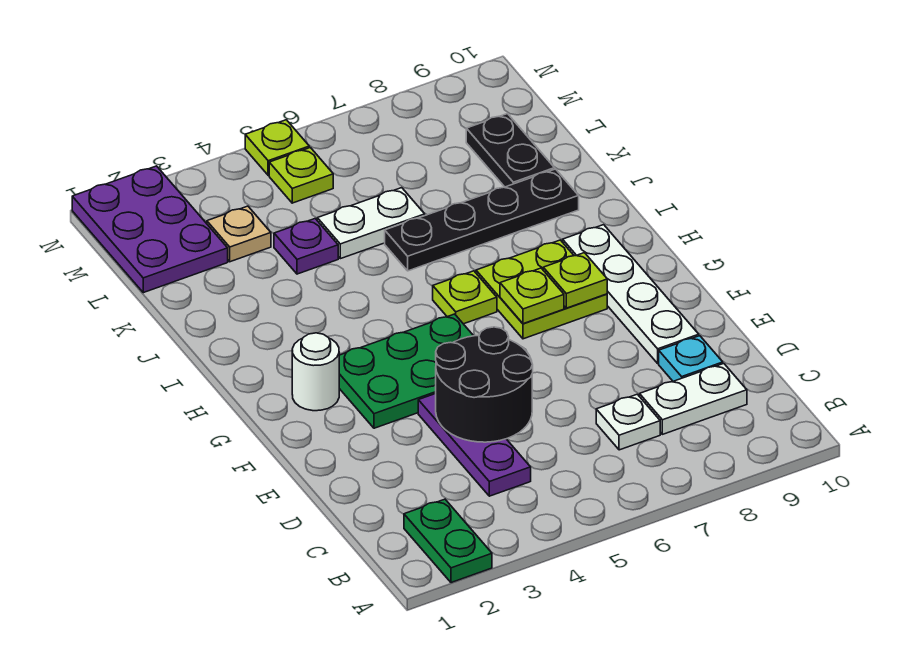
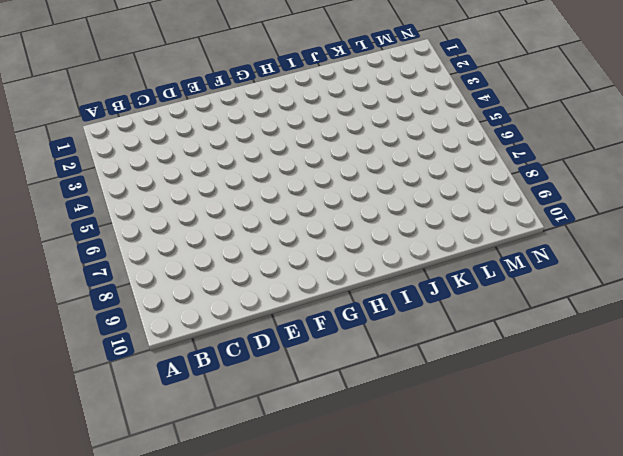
none -> green 1x2 plate [404,499,492,583]
none -> purple 1x3 plate [418,394,531,496]
none -> white 1x1 plate [596,394,660,450]

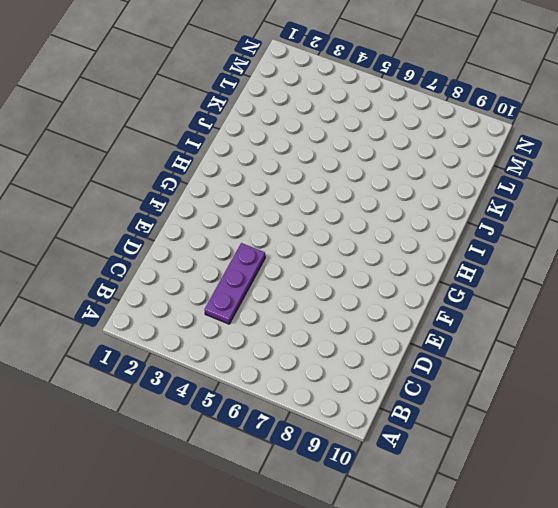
none -> green 1x2 plate [404,499,492,583]
none -> white 1x1 plate [596,394,660,450]
none -> white 1x2 plate [640,364,747,434]

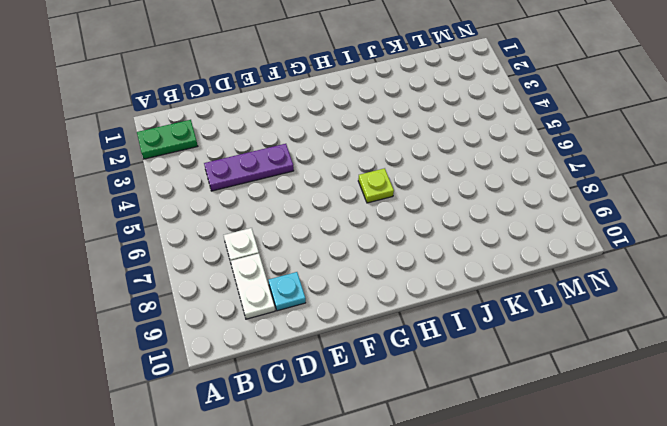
none -> white 1x4 plate [563,225,699,363]
none -> green 2x3 plate [339,314,473,428]
none -> white 1x1 round brick [292,333,339,411]

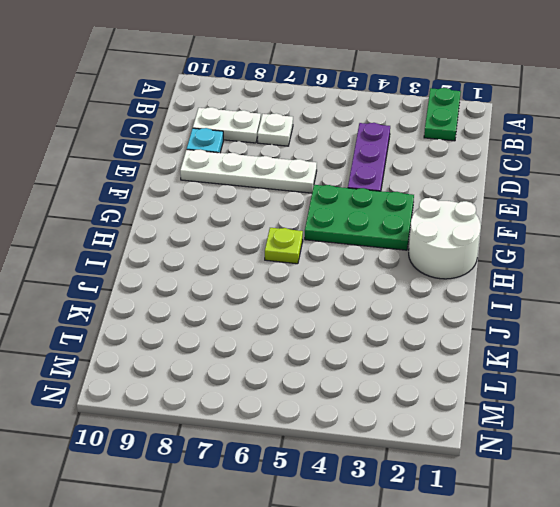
white 1x4 plate [180,150,317,193] -> white 1x4 plate turned to [563,225,699,363]
white 2x2 round brick [409,198,481,279] -> white 1x1 round brick [292,333,339,411]
none -> lime 2x2 plate [476,240,607,339]
none -> black 1x4 plate [385,169,579,271]
none -> purple 1x1 plate [274,219,338,274]

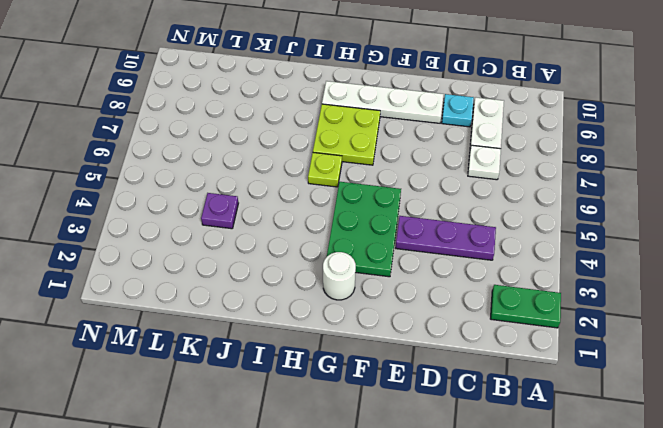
none -> black 1x4 plate [385,169,579,271]
none -> white 1x2 plate [317,188,425,259]
none -> black 1x2 plate [466,114,555,187]

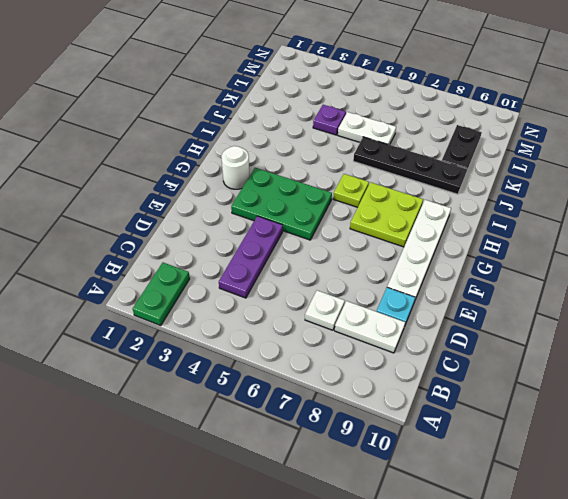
none -> purple 2x3 plate [72,166,228,293]
none -> tan 1x1 plate [207,206,271,262]
none -> lime 1x1 plate [269,148,333,203]

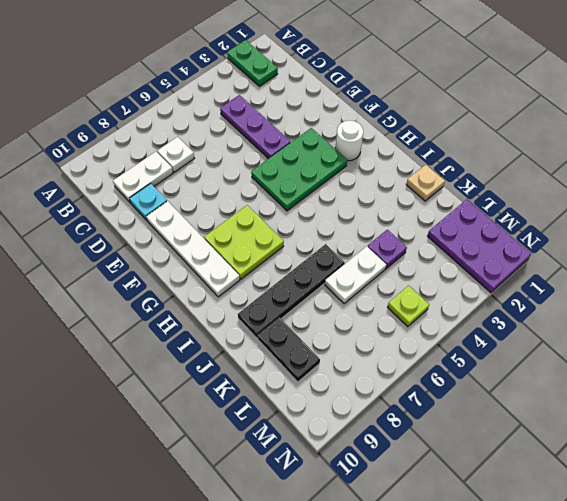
tan 1x1 plate [406,165,445,201] -> tan 1x1 plate moved to [207,206,271,262]
none -> lime 1x1 plate [433,271,497,324]
none -> lime 1x1 plate [245,120,309,175]
none -> black 2x2 round brick [436,327,533,442]

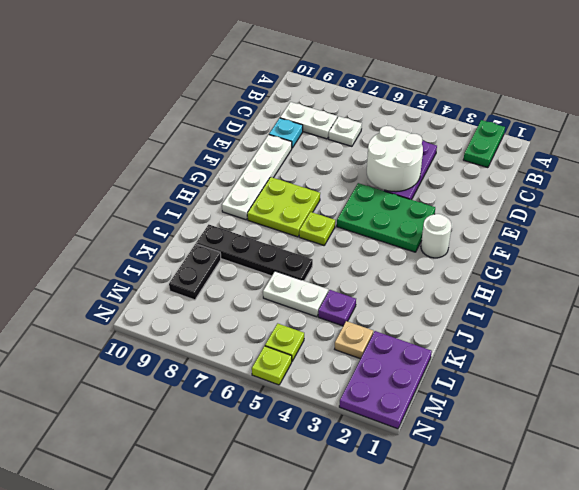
white 2x2 round brick [367,126,423,192] -> black 2x2 round brick [436,327,533,442]
none -> lime 1x1 plate [500,268,564,324]
none -> lime 1x1 plate [543,253,607,308]

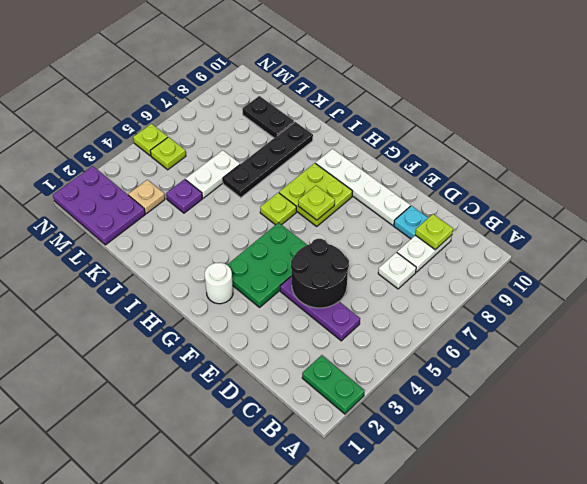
lime 1x1 plate [415,214,453,250] -> lime 1x1 plate moved to [543,253,607,308]

